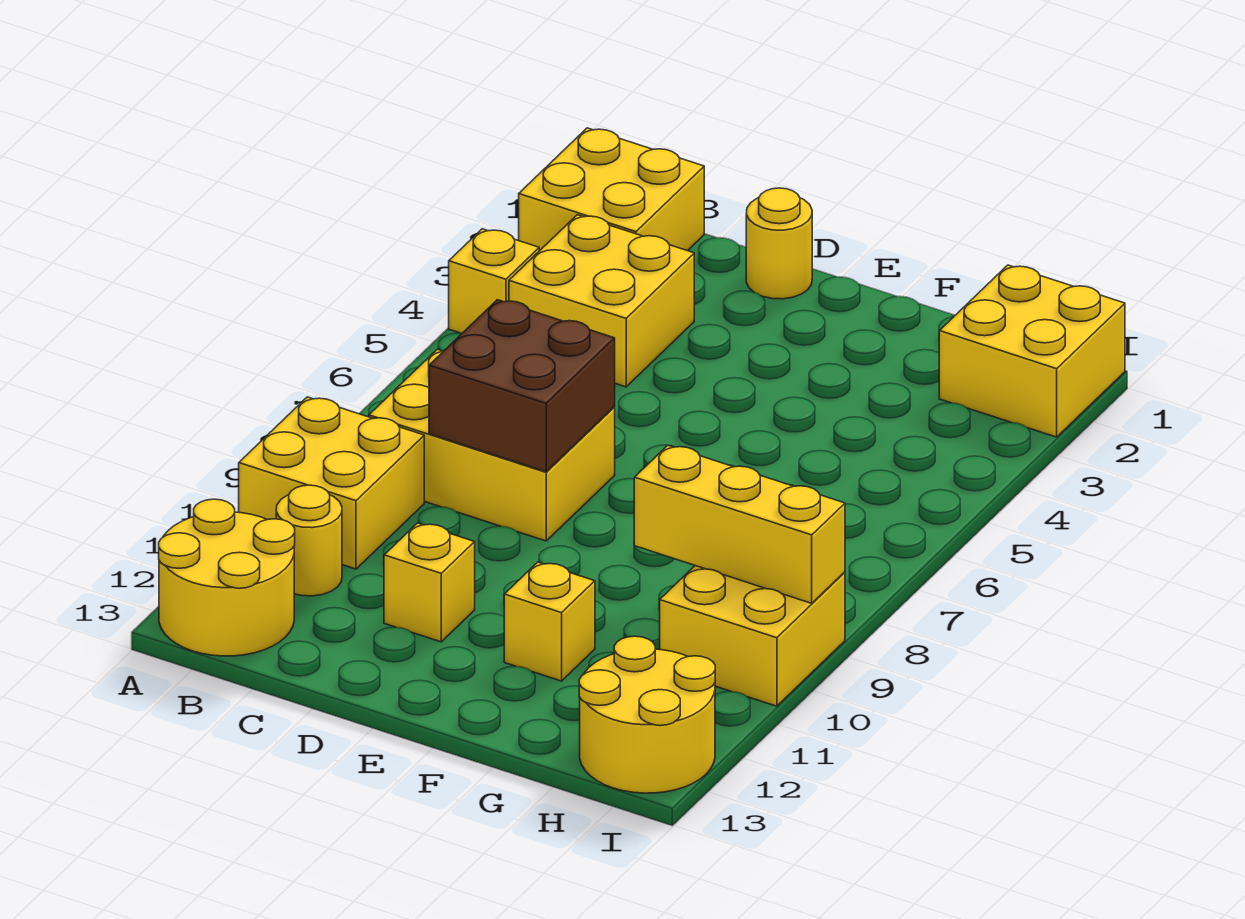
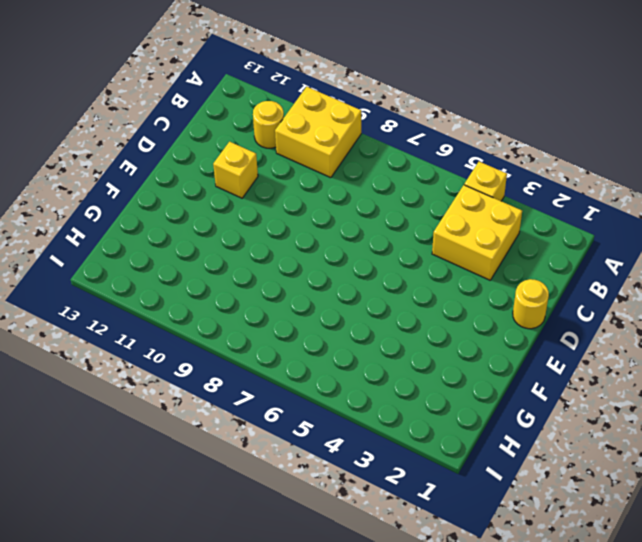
none -> yellow 2x2 brick [519,128,704,251]
none -> yellow 2x2 round brick [159,499,295,656]
none -> yellow 2x3 brick [369,349,615,541]

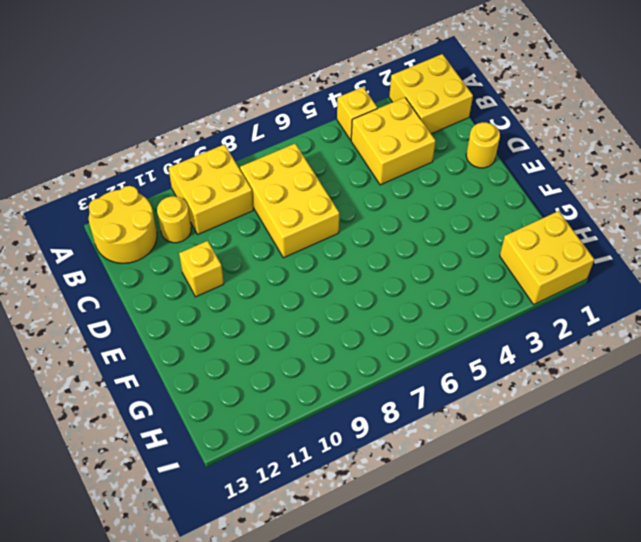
none -> yellow 1x1 brick [504,562,595,681]
none -> yellow 2x2 brick [660,566,845,706]
none -> yellow 2x2 round brick [579,636,715,793]

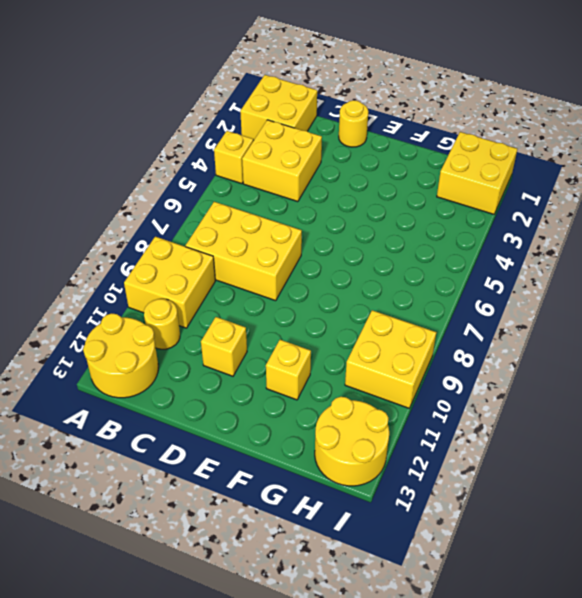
none -> brown 2x2 brick [429,300,615,472]
none -> yellow 1x3 brick [634,445,845,603]

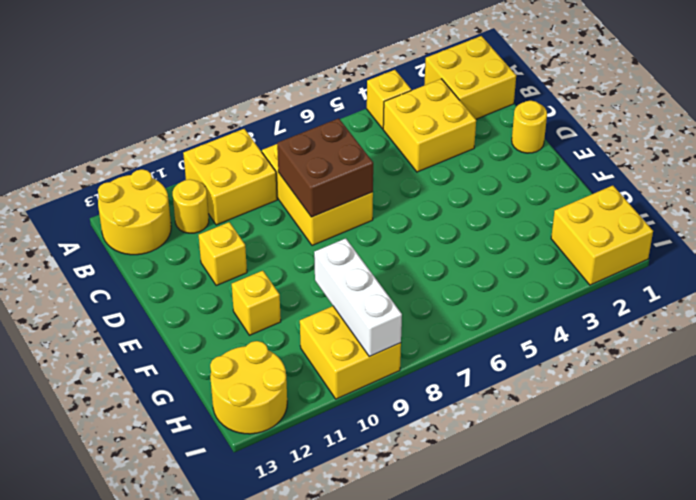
white 1x3 brick [314,238,402,357] -> yellow 1x3 brick [634,445,845,603]

